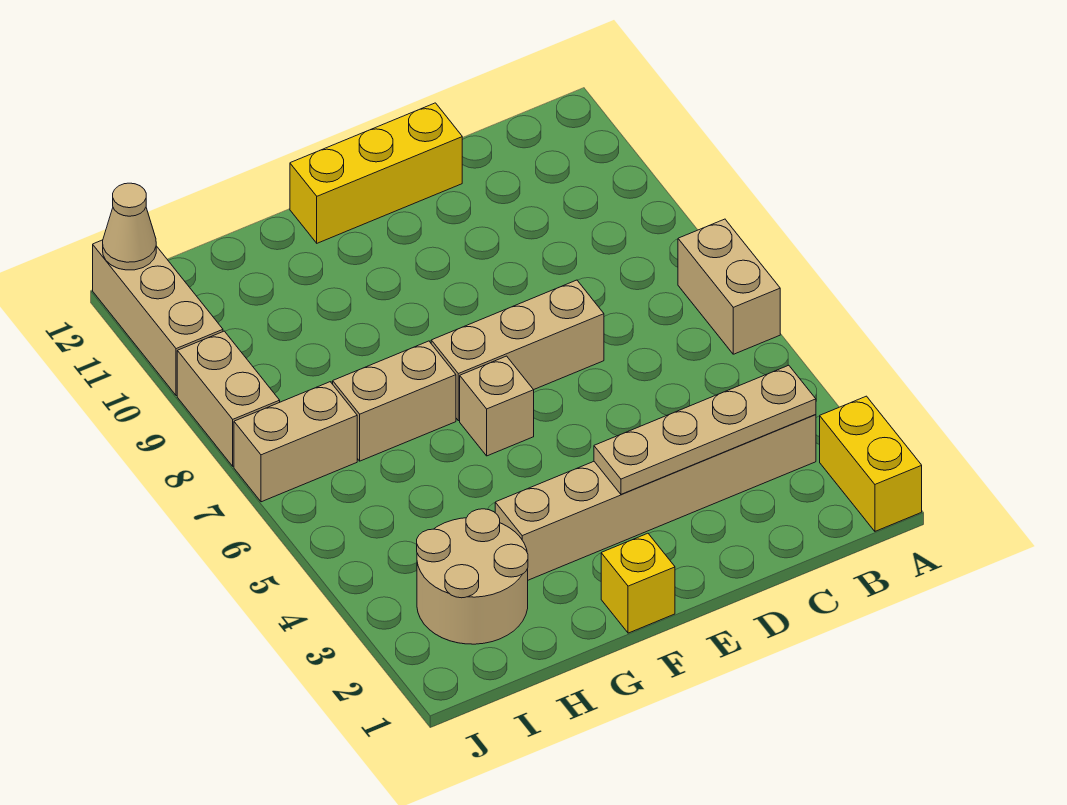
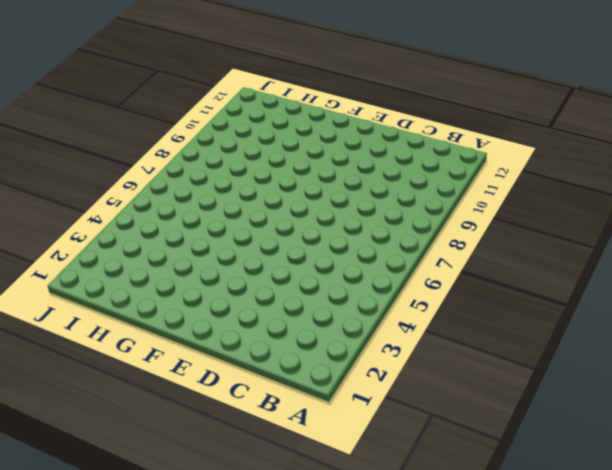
none -> yellow 1x2 brick [820,396,922,531]
none -> tan 1x2 brick [678,219,780,354]
none -> tan 1x6 brick [495,415,816,580]

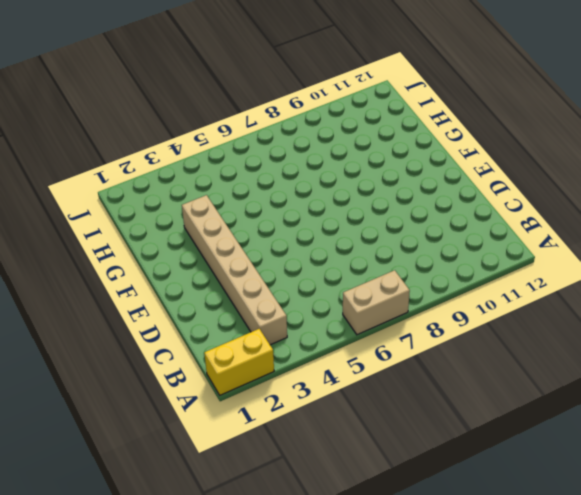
none -> tan 1x3 brick [431,280,604,421]
none -> yellow 1x3 brick [290,103,462,243]
none -> yellow 1x1 brick [601,533,675,633]

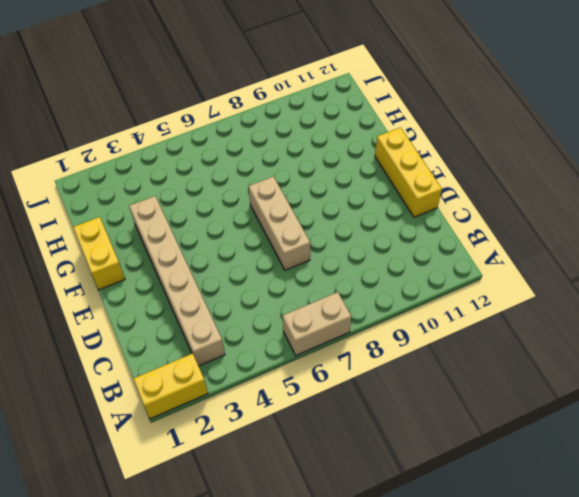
yellow 1x2 brick [73,217,125,290] -> yellow 1x1 brick [601,533,675,633]
none -> tan 1x1 brick [460,356,534,456]
none -> tan 1x2 brick [333,341,456,461]
none -> tan 2x2 round brick [417,509,528,644]

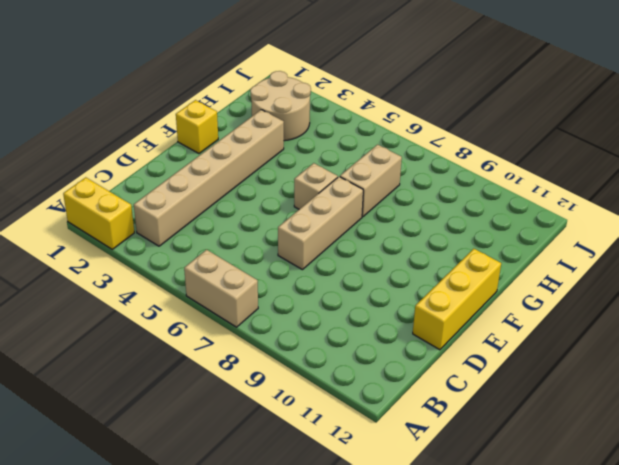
none -> tan 1x2 brick [234,382,357,502]
none -> tan 1x2 brick [177,331,280,466]
none -> tan 1x3 brick [93,240,223,396]

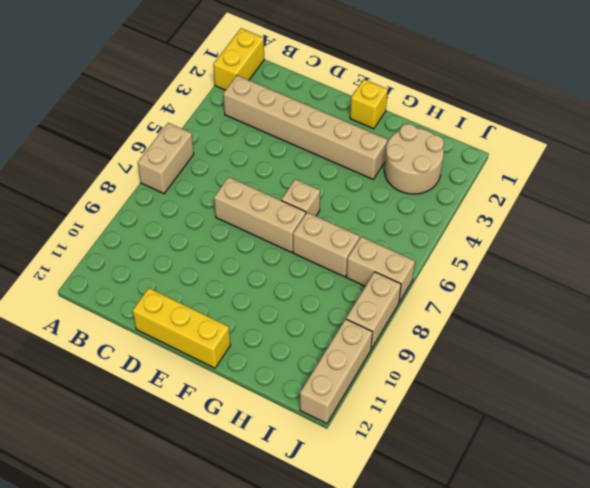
none -> tan 1x4 plate [594,365,816,494]
none -> tan 1x1 cone [103,183,156,270]

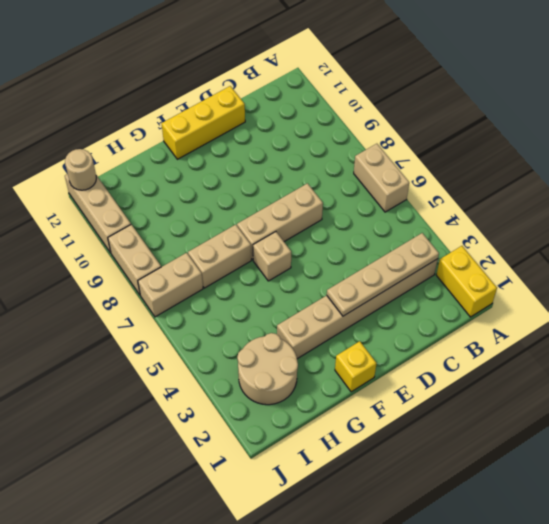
tan 1x1 round brick [65,149,96,190] -> tan 1x1 cone [103,183,156,270]

